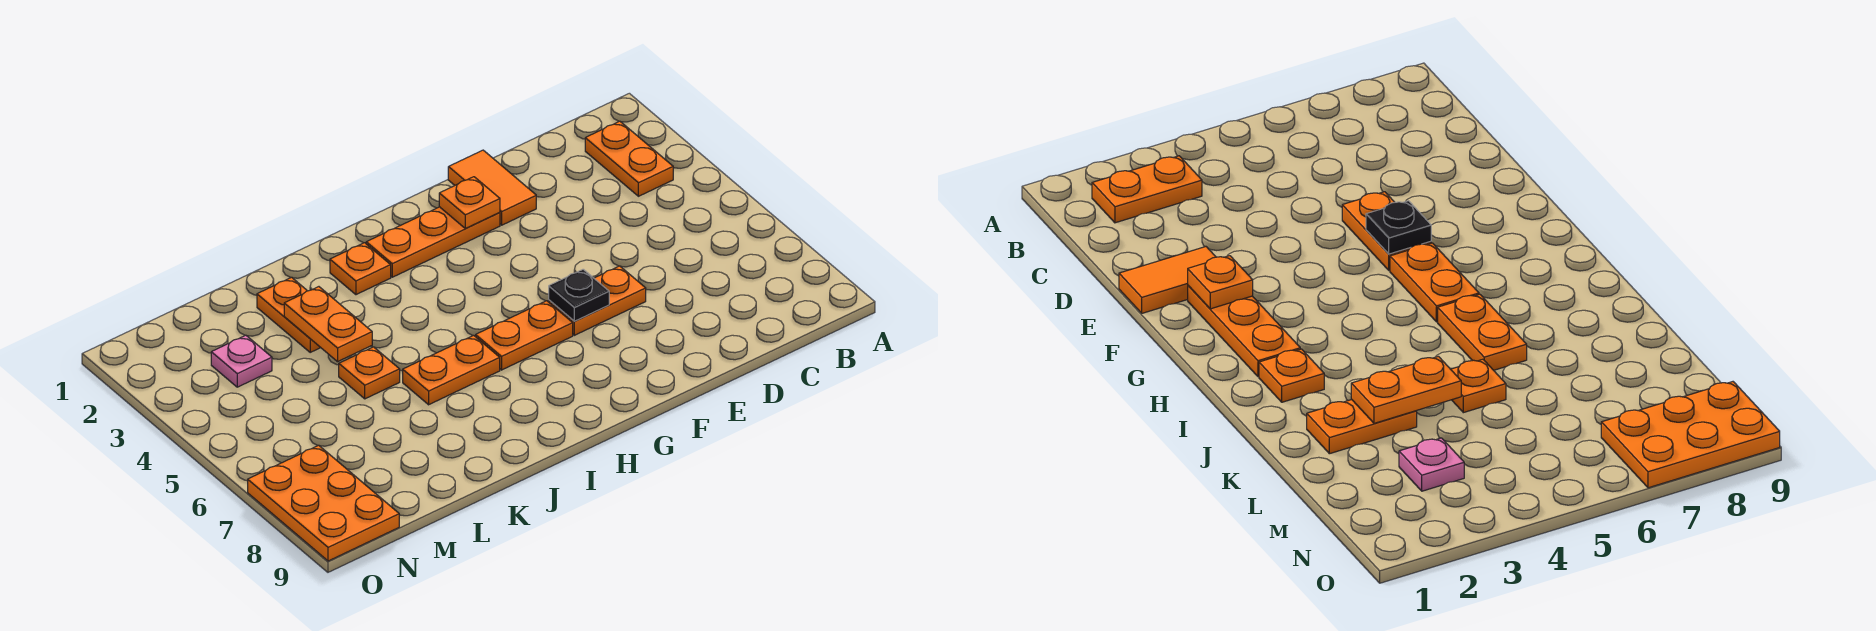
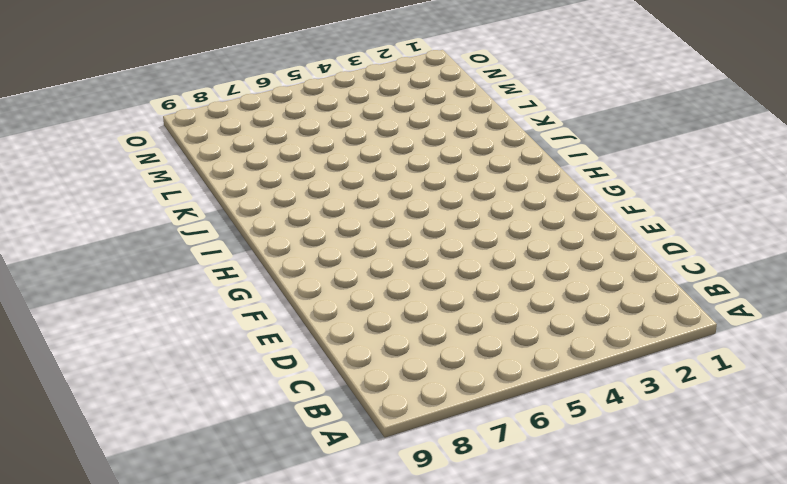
none -> orange 1x2 plate [585,121,673,196]
none -> orange 1x2 tile [448,150,536,225]
none -> orange 1x2 plate [549,266,646,335]

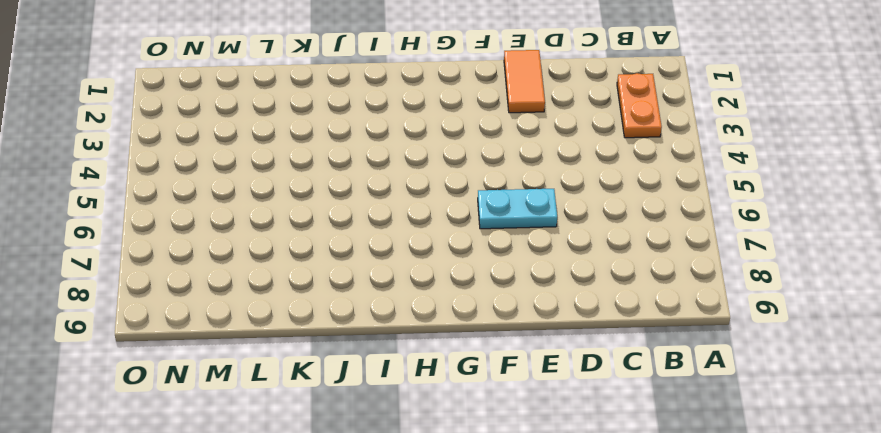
cyan 1x2 plate [478,189,557,229] -> orange 1x2 plate [549,266,646,335]
none -> orange 1x3 plate [366,207,500,277]
none -> orange 1x2 plate [476,301,573,370]
none -> orange 1x1 plate [330,243,391,295]

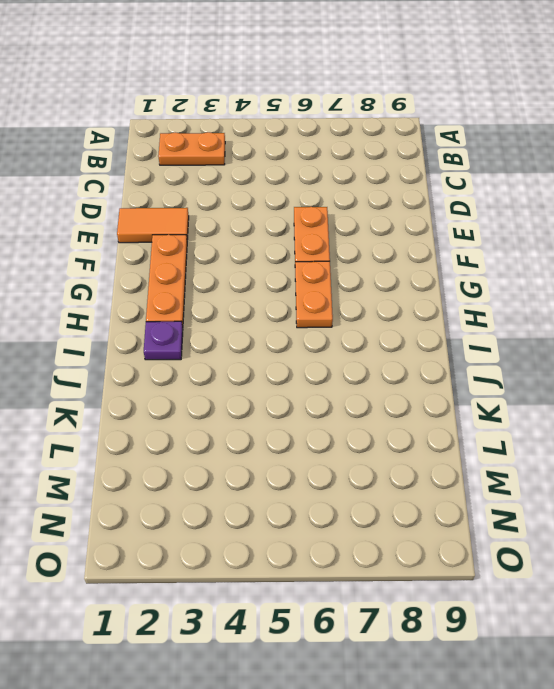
purple 1x1 plate [144,321,183,360] -> orange 1x1 plate [330,243,391,295]
none -> orange 1x2 plate [403,335,500,405]
none -> orange 1x2 plate [257,277,321,352]
none -> orange 1x1 plate [339,347,400,399]

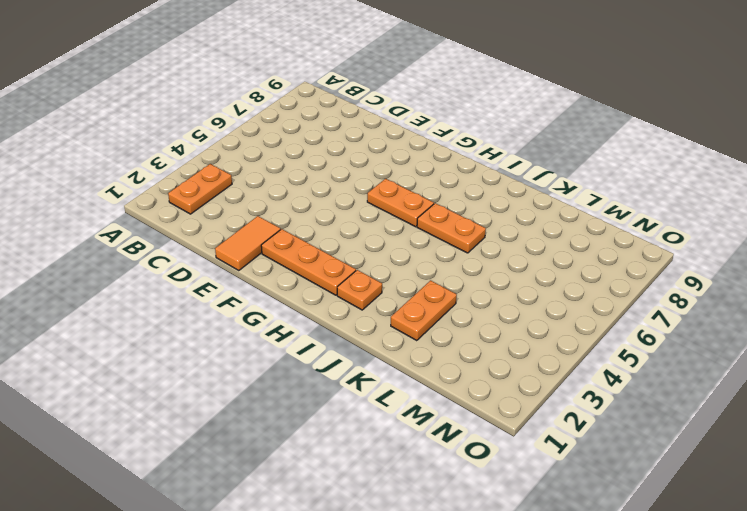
none -> orange 1x2 plate [549,266,646,335]
none -> orange 1x1 plate [339,347,400,399]
none -> pink 1x1 plate [211,335,272,387]

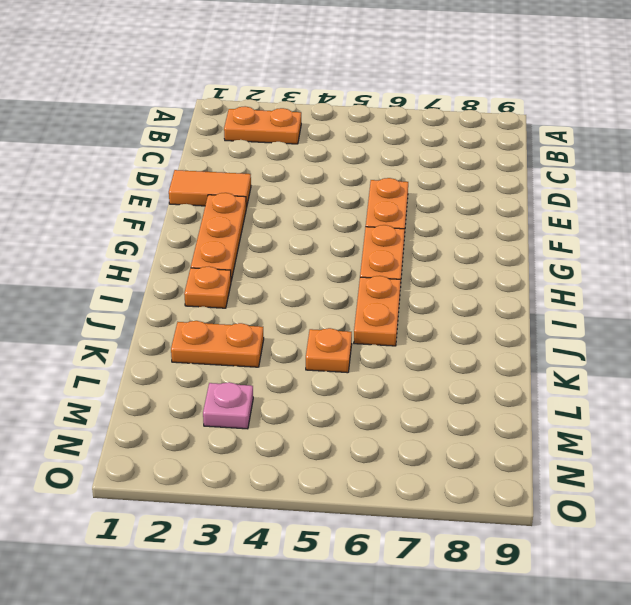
none -> orange 2x3 plate [248,445,399,561]
none -> orange 1x1 plate [439,177,500,228]
none -> black 1x1 plate [549,269,609,321]

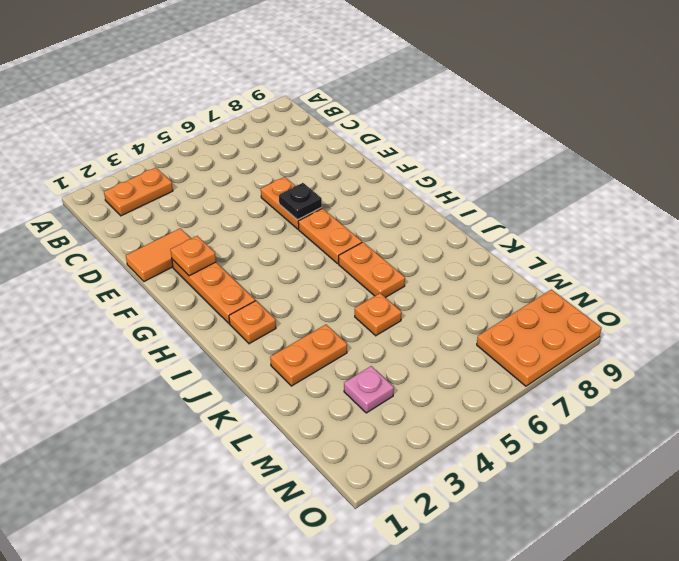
none -> orange 1x2 plate [284,287,372,362]

